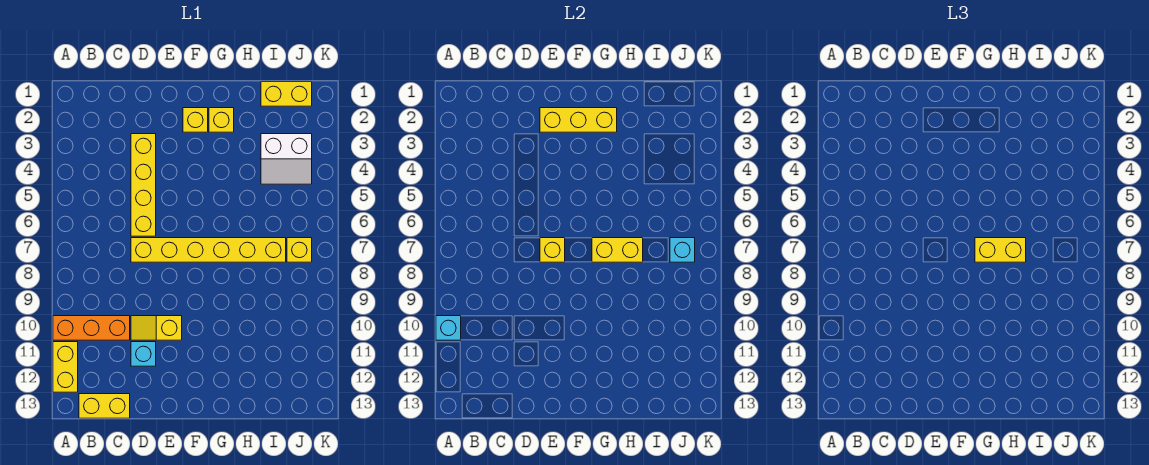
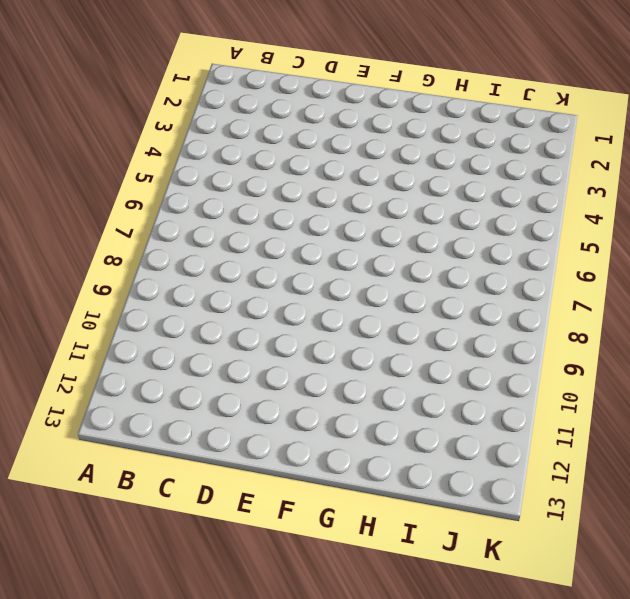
none -> orange 1x3 brick [53,316,130,340]
none -> yellow 1x2 brick [53,342,78,392]
none -> yellow 1x2 brick [79,394,130,418]

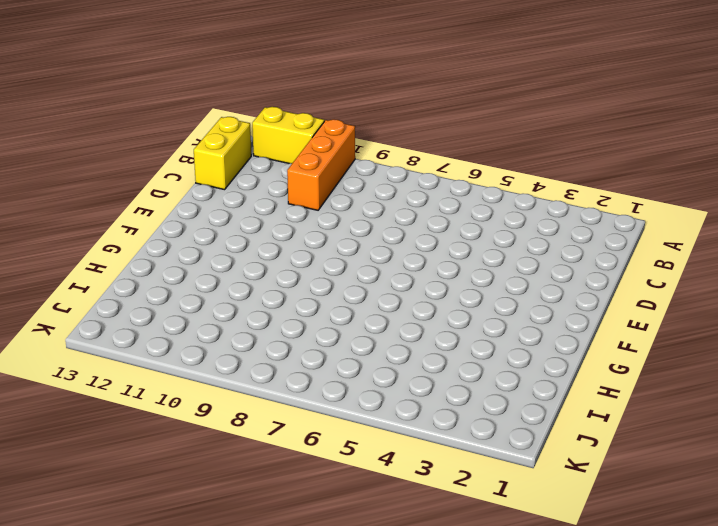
none -> yellow 1x4 brick [131,134,156,236]
none -> yellow 1x6 brick [131,238,286,262]
none -> yellow 1x2 slope [131,316,182,340]

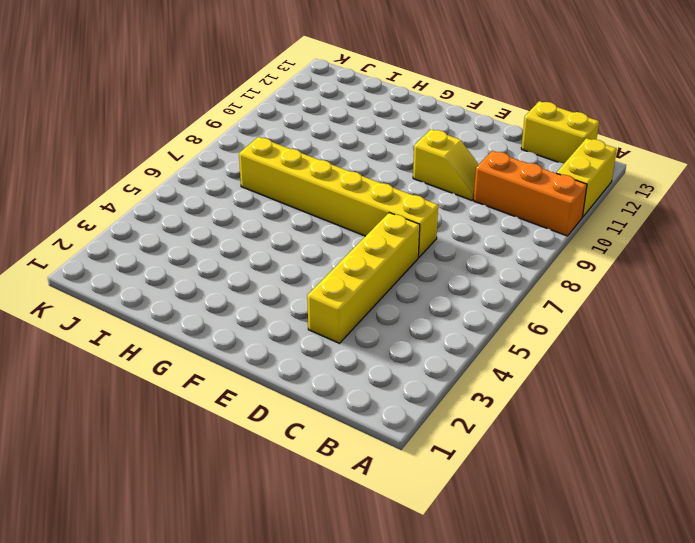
none -> cyan 1x1 brick [131,342,156,366]
none -> yellow 1x1 brick [183,108,208,132]
none -> yellow 1x1 brick [209,108,234,132]

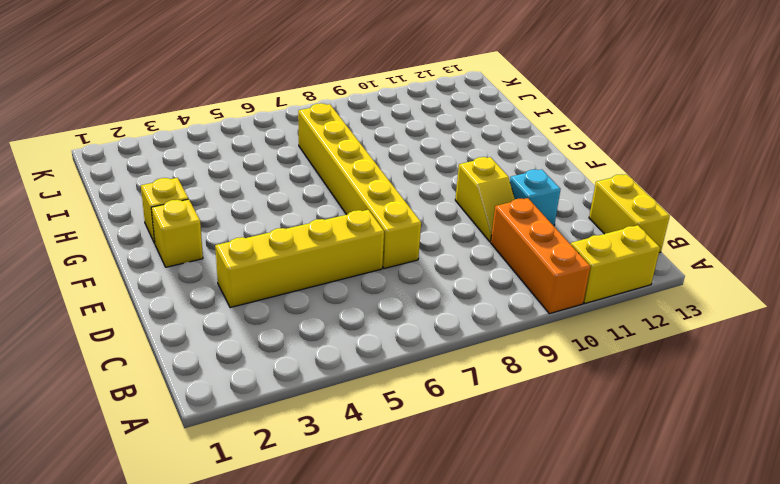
none -> yellow 1x2 brick [261,82,312,106]
none -> white 2x2 slope [261,134,312,184]
none -> yellow 1x1 brick [287,238,312,262]

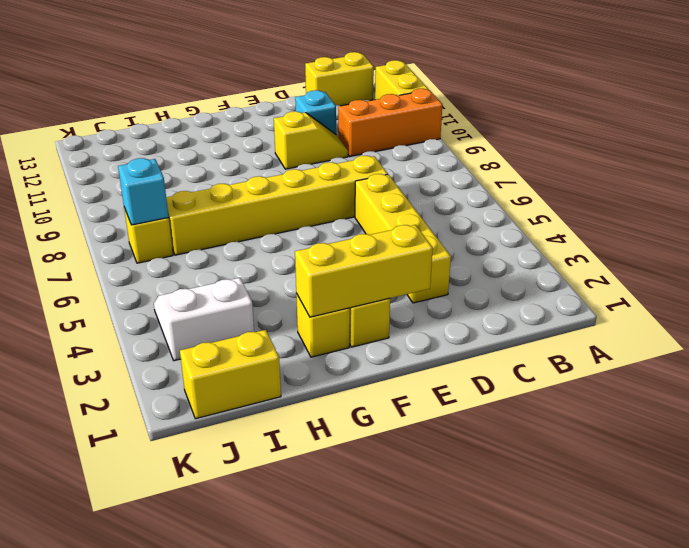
none -> cyan 1x1 brick [436,316,461,340]
none -> yellow 1x1 brick [540,238,565,262]
none -> yellow 1x2 brick [592,238,643,262]

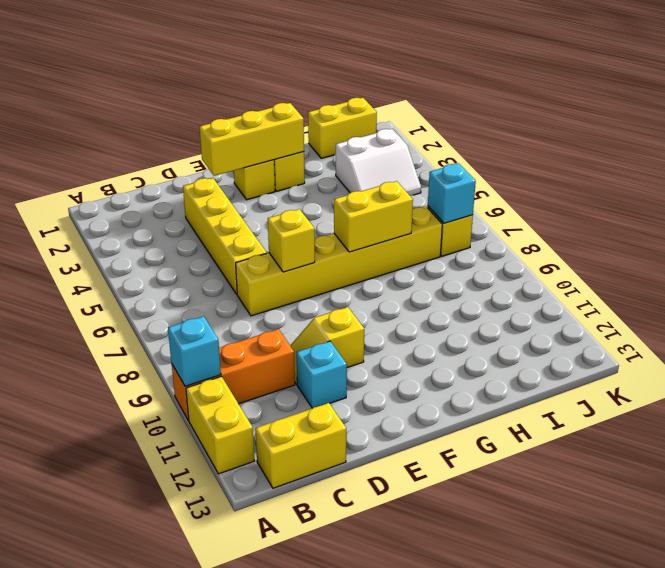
none -> yellow 1x2 brick [975,238,1026,262]

